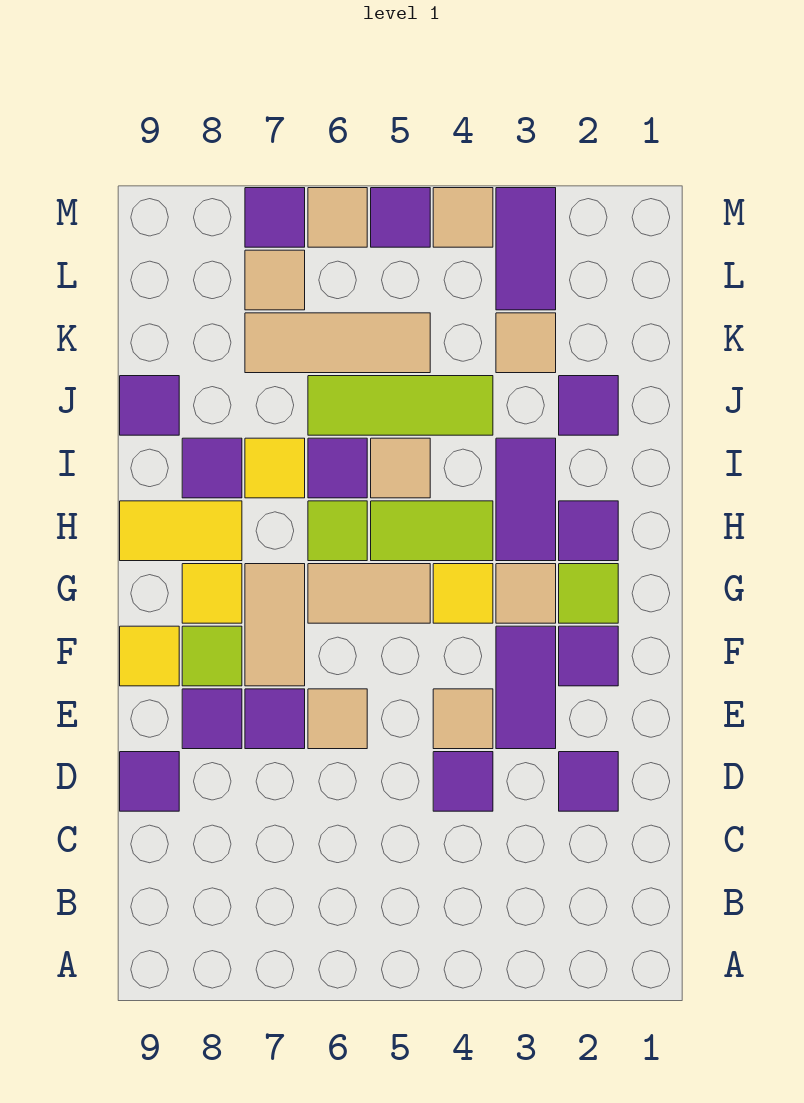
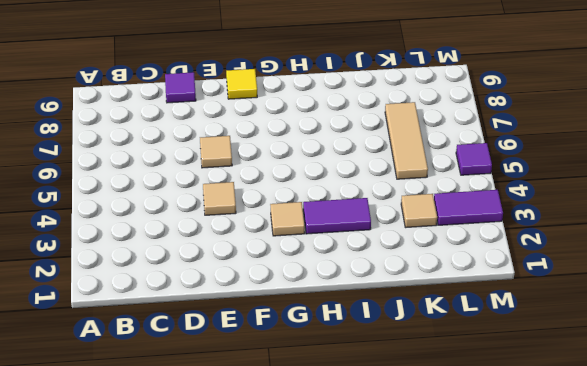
none -> purple 1x1 tile [559,752,618,811]
none -> purple 1x1 tile [433,752,493,811]
none -> purple 1x2 tile [496,626,556,749]
none -> purple 1x1 tile [245,689,305,749]

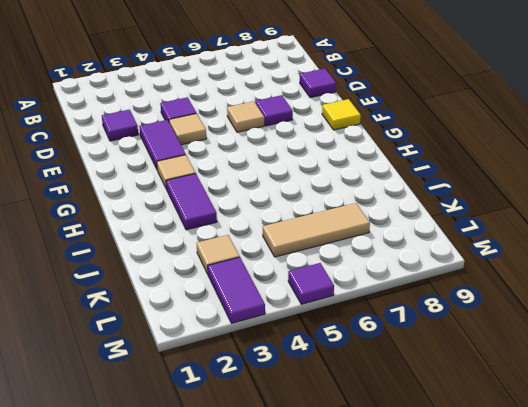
none -> purple 1x1 tile [182,689,242,749]
none -> purple 1x1 tile [559,626,618,686]
none -> tan 1x2 tile [245,564,305,686]
none -> lime 1x1 tile [182,626,242,686]

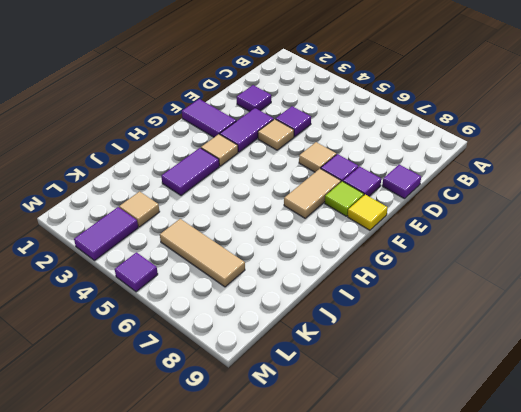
purple 1x2 tile [182,99,236,137] -> purple 1x1 tile [559,626,618,686]
none -> lime 1x1 tile [559,564,618,623]
none -> yellow 1x1 tile [433,564,493,623]
none -> tan 1x2 tile [308,564,430,623]
none -> yellow 1x1 tile [182,564,242,623]

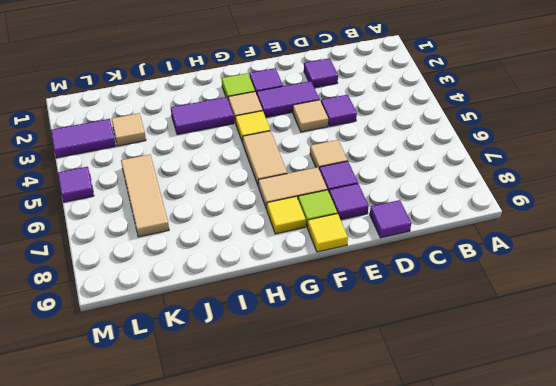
none -> purple 1x1 tile [559,501,618,561]
none -> lime 1x2 tile [371,501,493,561]
none -> lime 1x1 tile [308,501,367,561]
none -> yellow 1x2 tile [120,501,242,561]

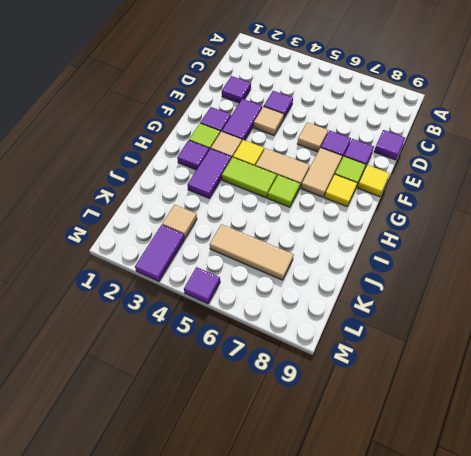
none -> yellow 1x2 tile [120,501,242,561]
none -> tan 1x1 tile [371,438,430,498]
none -> purple 1x1 tile [308,438,367,498]
none -> yellow 1x1 tile [245,438,305,498]

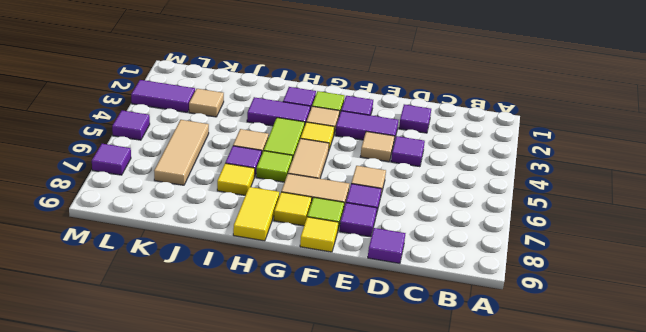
none -> purple 1x1 tile [182,438,242,498]
none -> purple 1x1 tile [559,376,618,435]
none -> lime 1x3 tile [308,376,493,435]
none -> purple 1x1 tile [120,376,179,435]

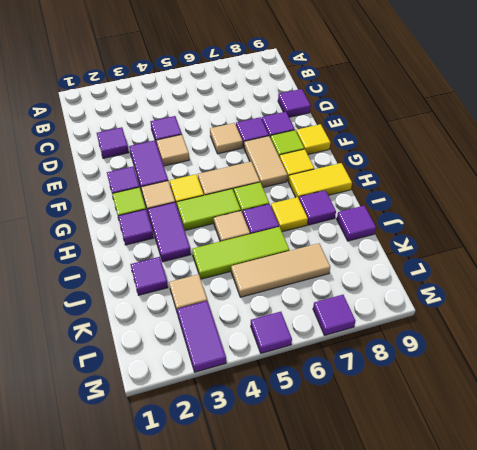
none -> tan 1x1 tile [245,250,305,310]
none -> tan 1x1 tile [433,188,493,247]
none -> tan 1x1 tile [308,188,367,247]

